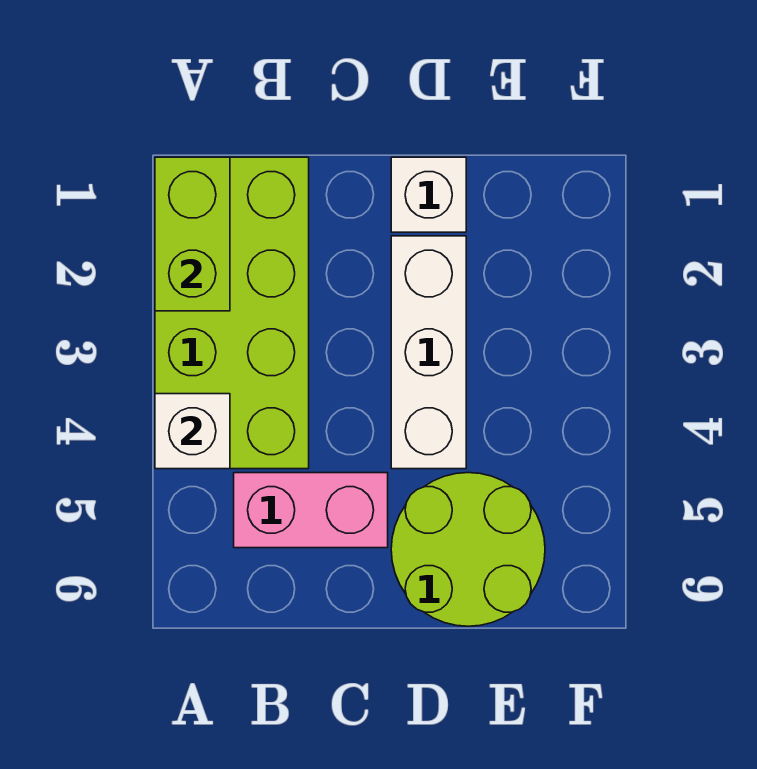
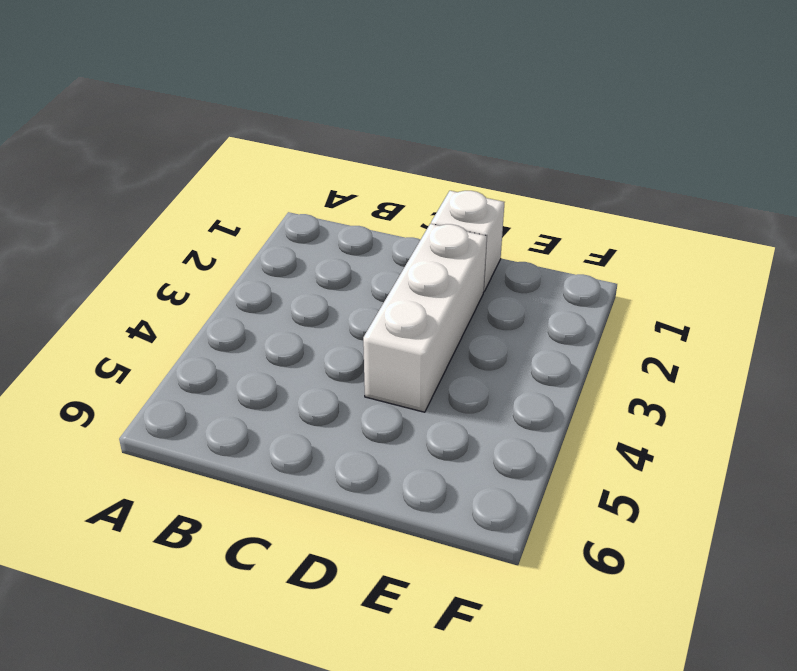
none -> lime 2x4 brick [155,157,309,469]
none -> pink 1x2 brick [234,473,388,548]

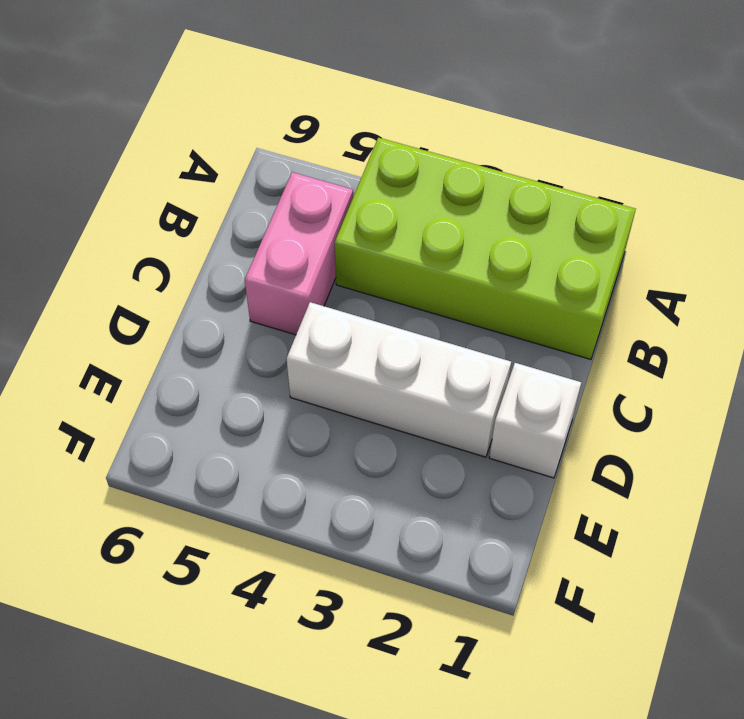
none -> lime 2x2 round brick [391,473,545,626]
none -> lime 1x2 brick [155,157,230,311]

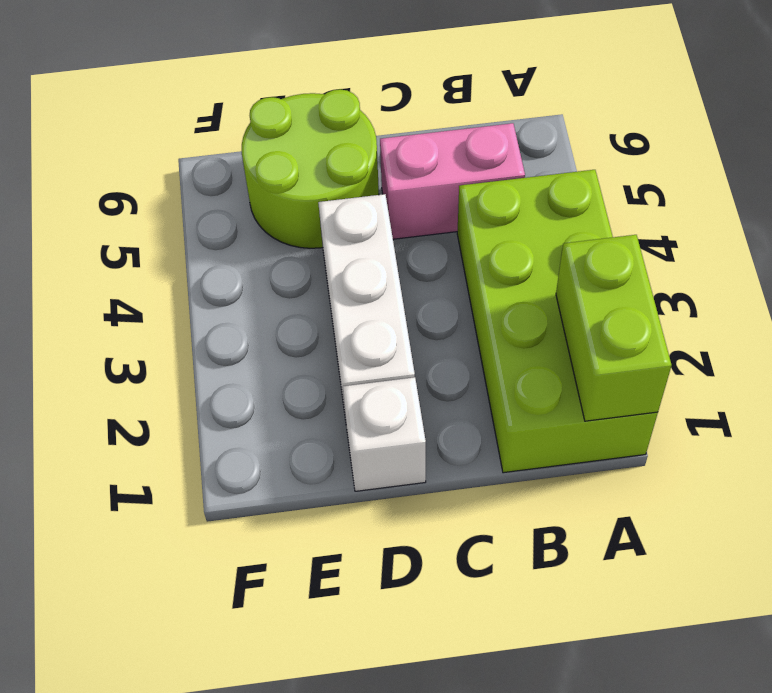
none -> white 1x1 brick [155,394,230,469]

